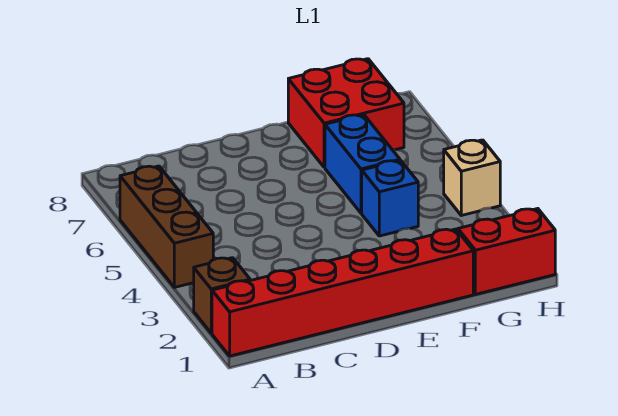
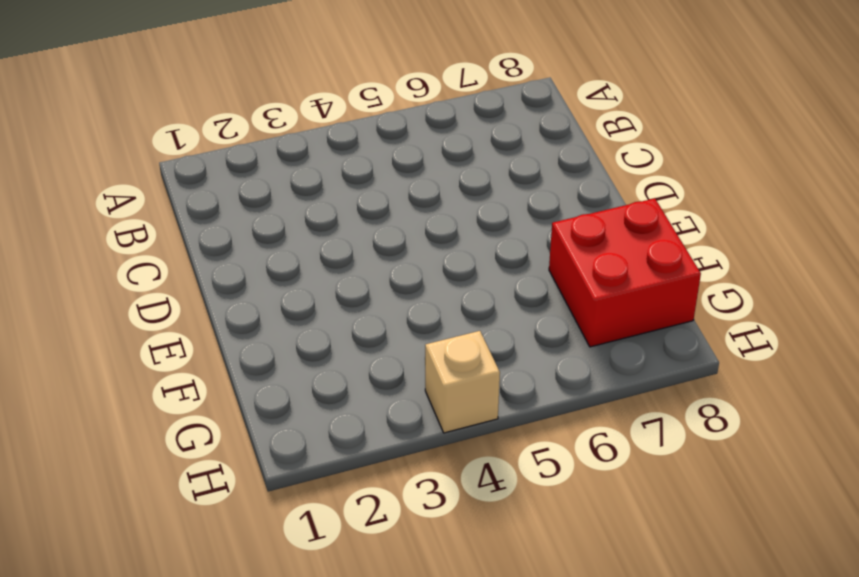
none -> red 1x6 brick [212,229,473,356]
none -> brown 1x1 brick [194,258,250,333]

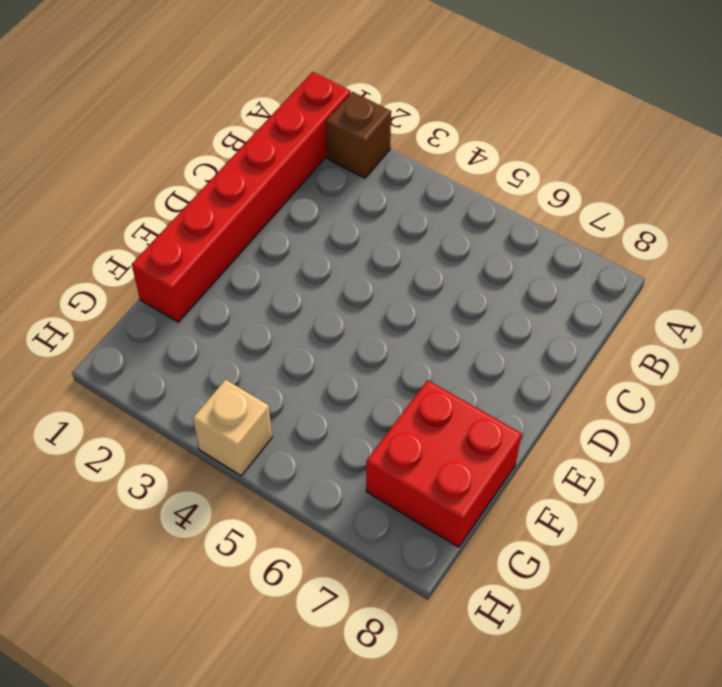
none -> brown 1x3 brick [120,166,213,287]
none -> blue 1x1 brick [362,160,418,236]

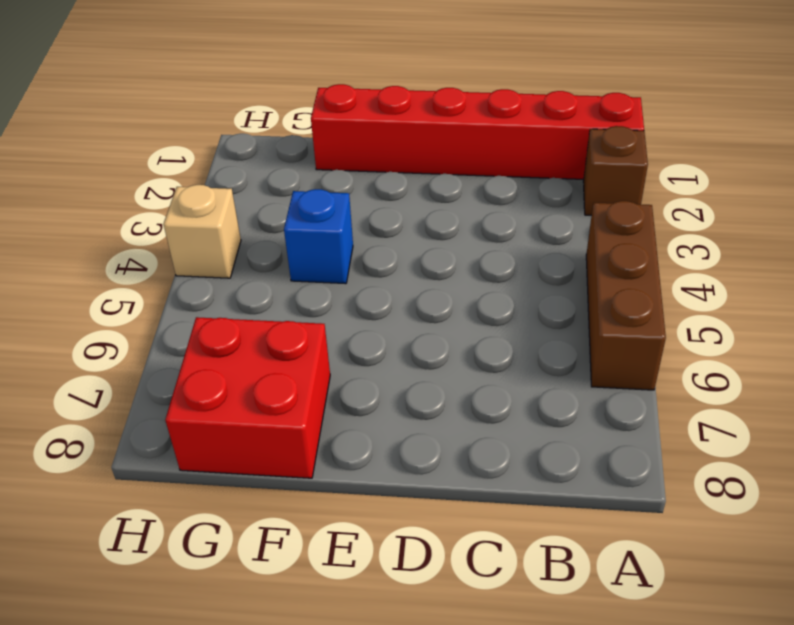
none -> blue 1x2 brick [325,115,400,213]
none -> red 1x2 brick [458,209,555,294]

